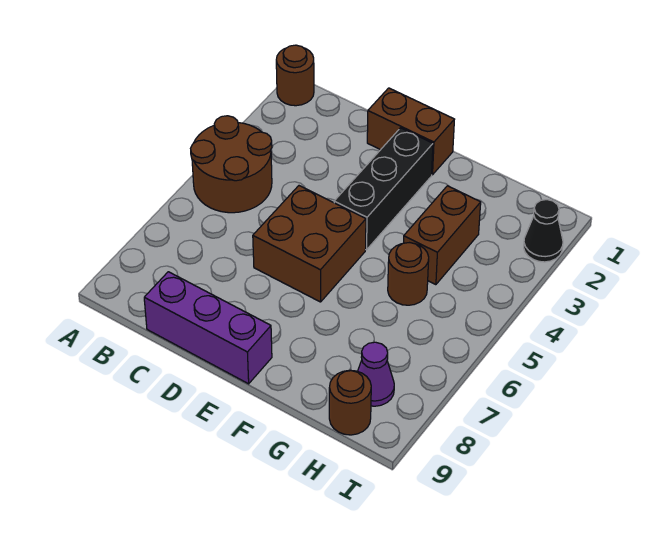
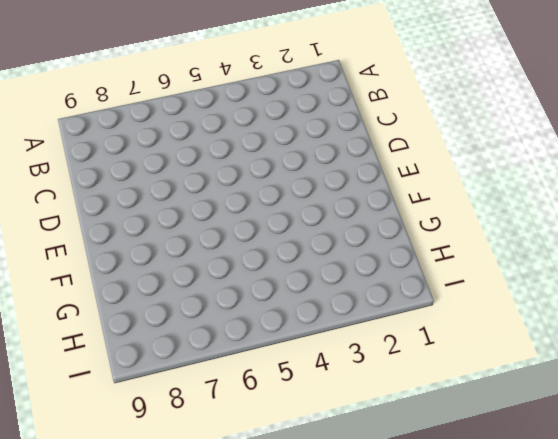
none -> brown 1x1 round brick [276,45,314,106]
none -> brown 2x2 round brick [191,116,272,213]

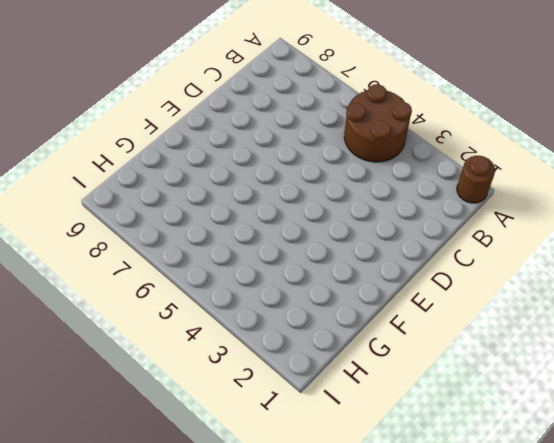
none -> purple 1x3 brick [144,272,272,384]
none -> brown 1x2 brick [367,88,455,175]

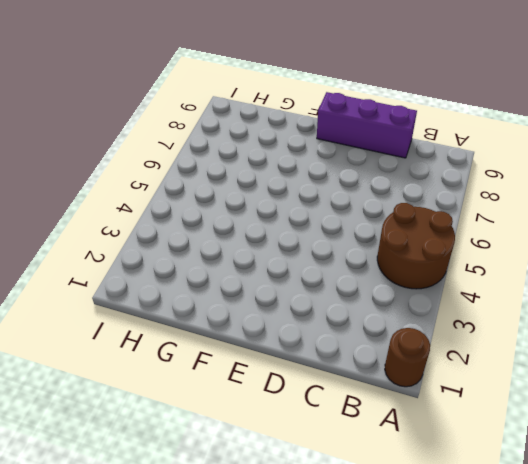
none -> brown 1x2 brick [367,88,455,175]
none -> brown 2x2 brick [253,186,366,302]

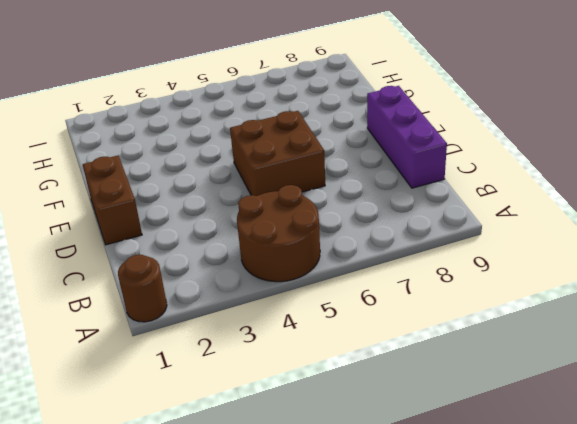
none -> black 1x3 brick [334,128,433,250]
none -> brown 1x2 brick [404,186,481,285]

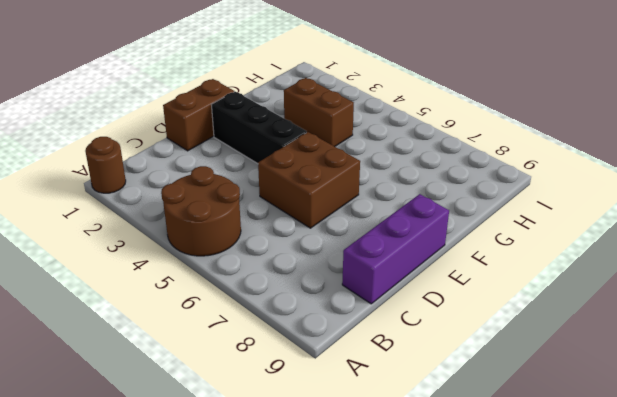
none -> brown 1x1 round brick [388,243,429,305]
none -> purple 1x1 cone [358,342,394,406]

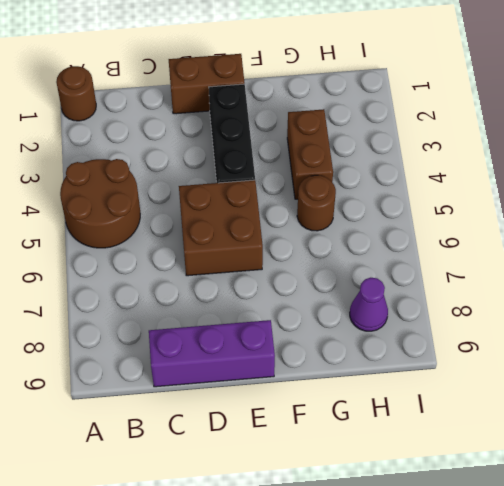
none -> brown 1x1 round brick [329,370,371,435]
none -> black 1x1 cone [524,200,563,262]

